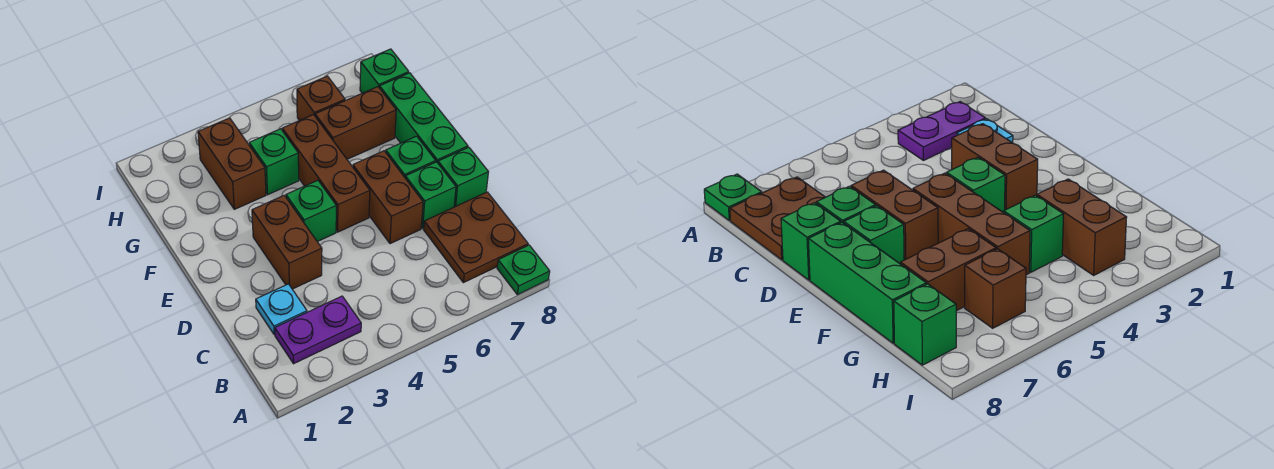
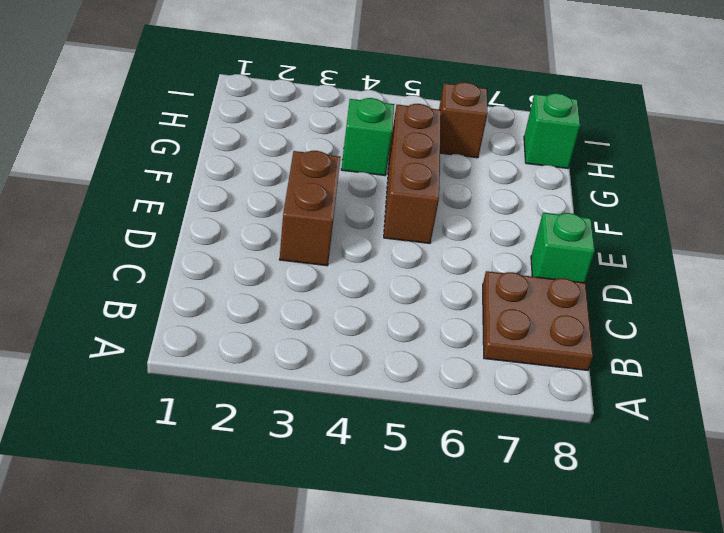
none -> green 1x1 plate [497,245,550,295]
none -> purple 1x2 plate [275,296,361,364]
none -> cyan 1x1 plate [256,284,307,335]

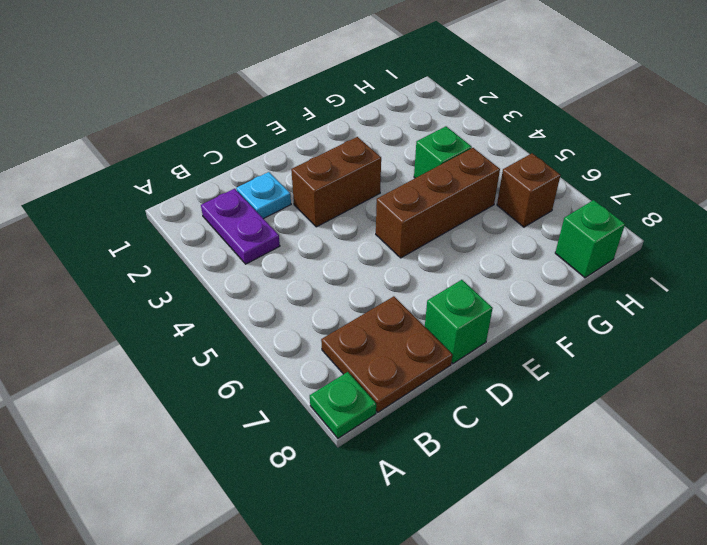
none -> brown 1x2 brick [353,151,423,244]
none -> green 1x1 brick [405,162,456,228]
none -> green 1x1 brick [286,180,336,242]

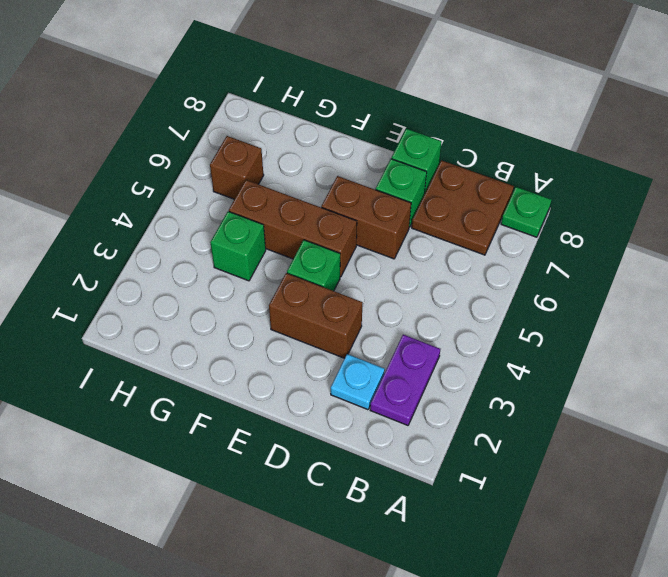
none -> green 1x1 brick [386,136,436,177]
none -> green 1x3 brick [380,73,468,163]
none -> brown 1x2 brick [198,118,266,209]

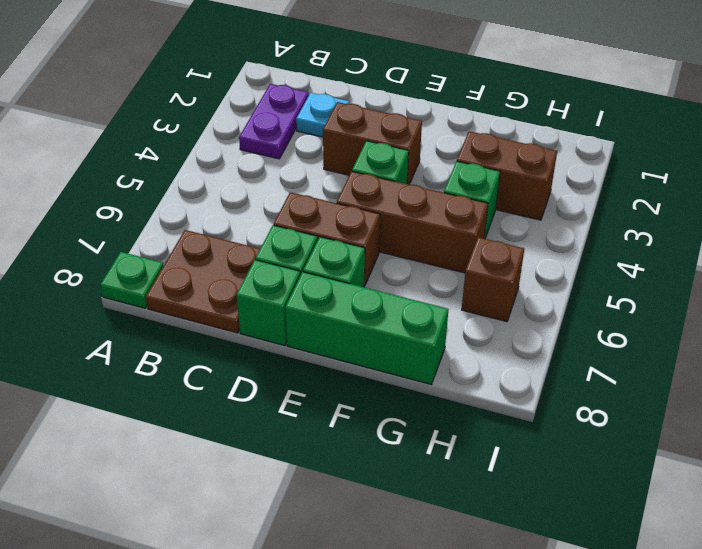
none -> brown 1x2 brick [315,87,396,159]
none -> green 1x1 brick [360,49,409,93]

